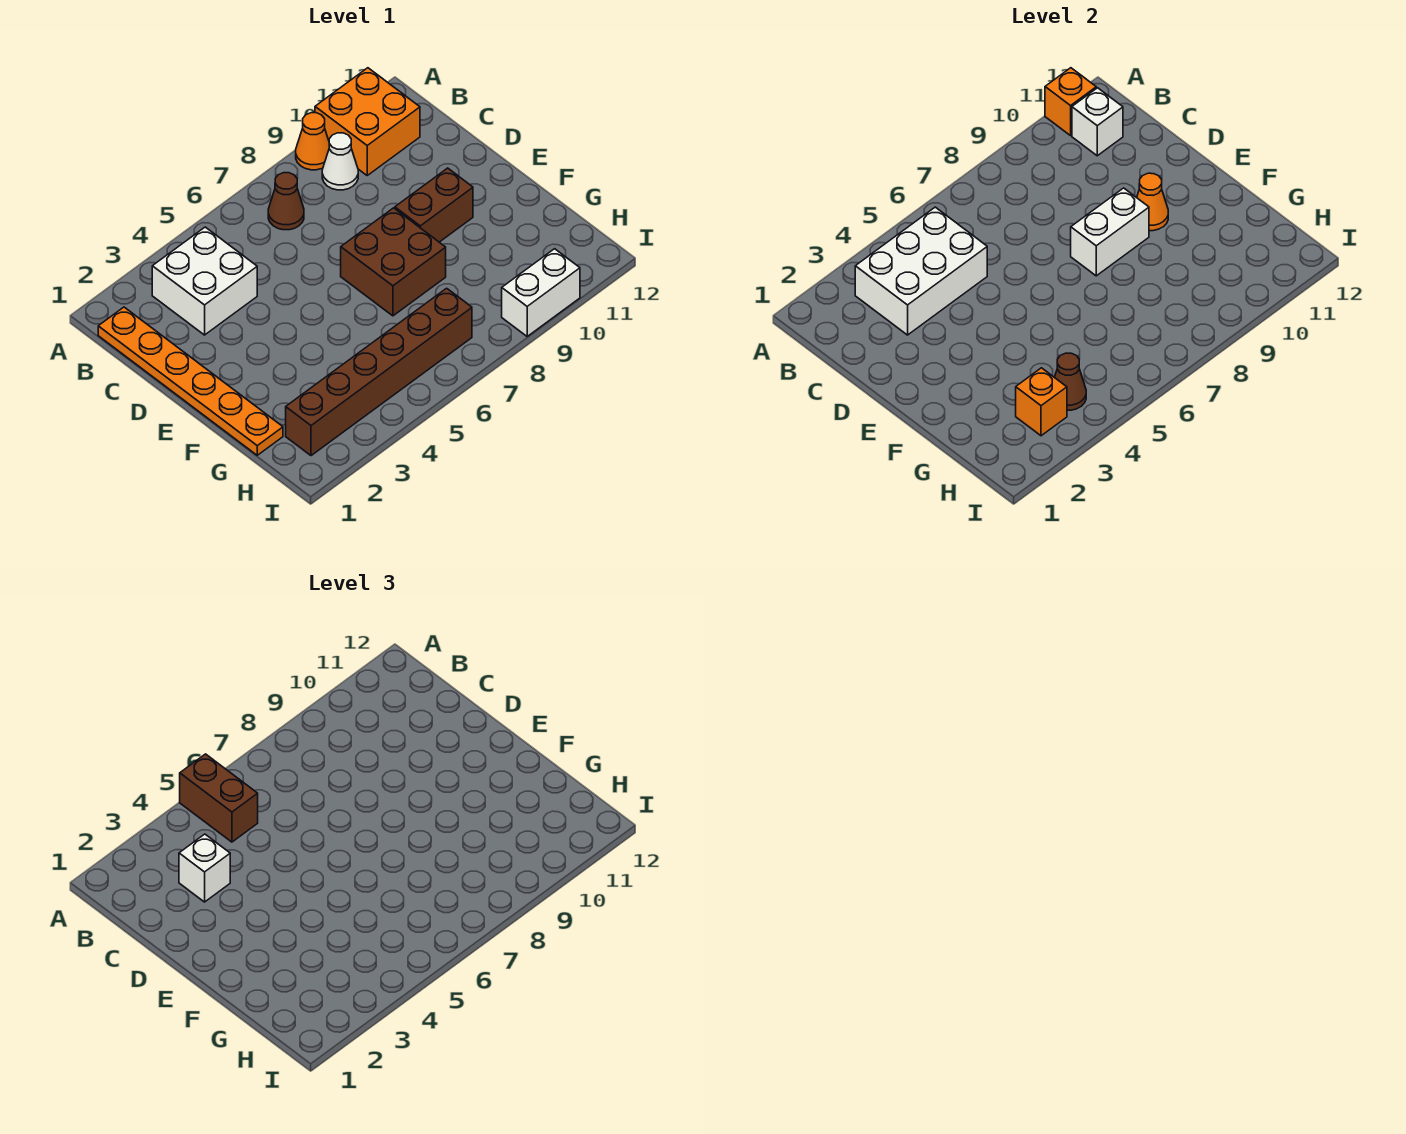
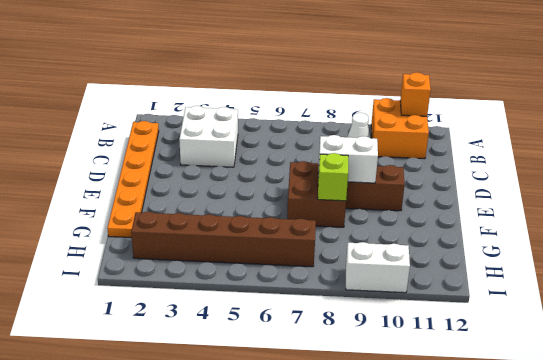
lime 1x1 brick [318,153,348,201] -> none
none -> orange 1x1 cone [296,113,329,170]
none -> brown 1x1 cone [268,173,304,230]
none -> white 2x3 brick [855,207,987,335]

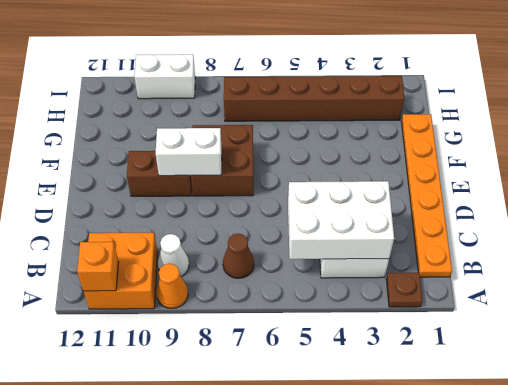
brown 1x1 plate [386,273,422,307] -> none
none -> white 1x1 brick [1072,88,1123,156]
none -> orange 1x1 cone [1137,173,1168,231]
none -> orange 1x1 brick [1016,368,1067,436]

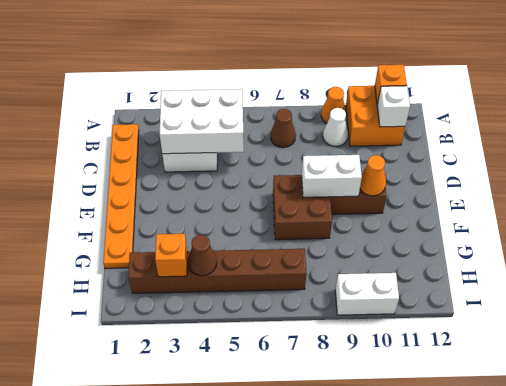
none -> brown 1x2 brick [180,754,258,842]
none -> white 1x1 brick [179,834,230,902]

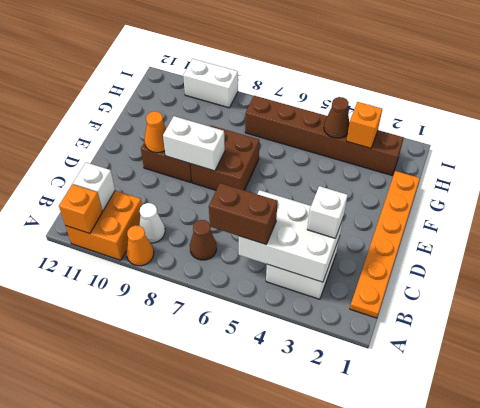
brown 1x2 brick [209,183,278,244] -> brown 1x2 brick turned to [180,754,258,842]

